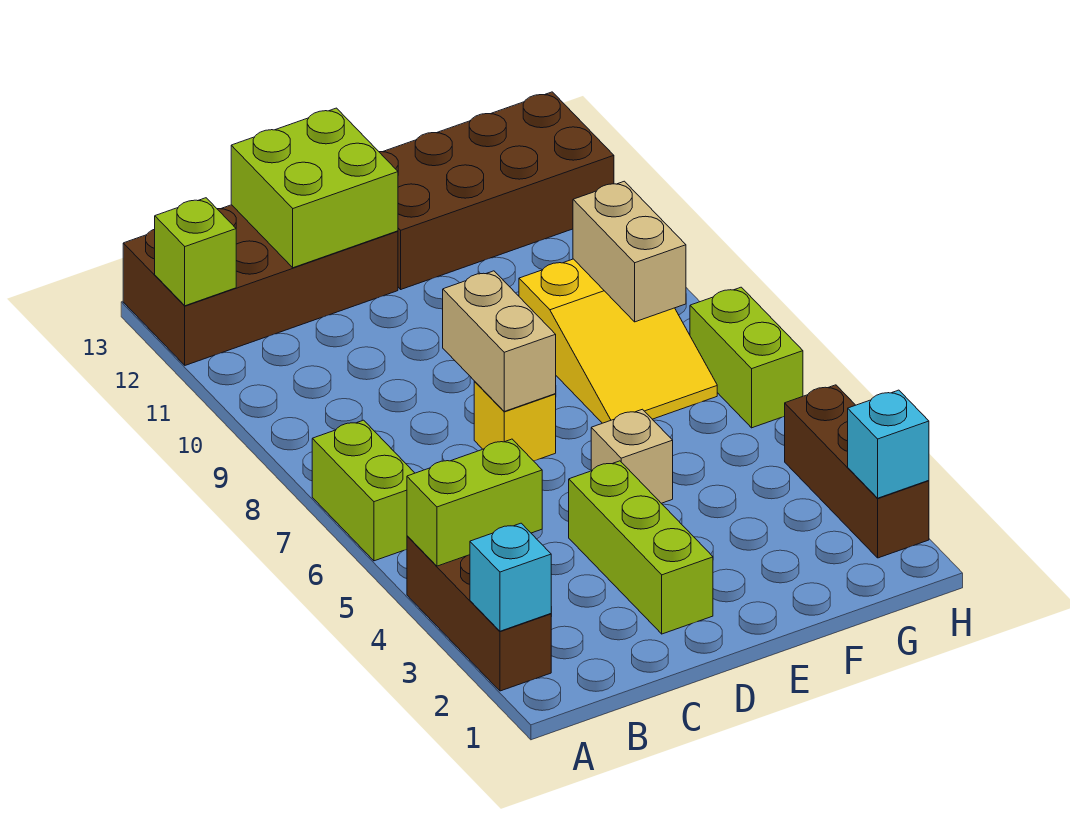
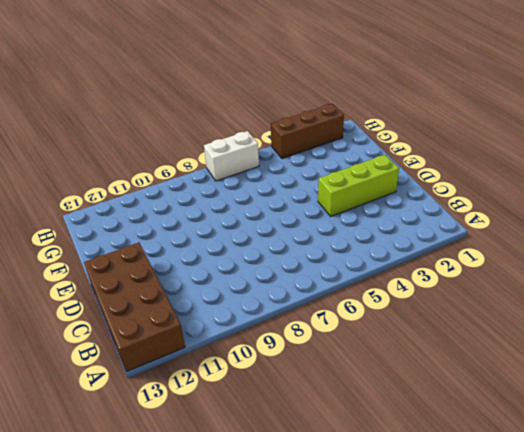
white 1x2 brick [204,131,259,181] -> lime 1x2 brick [690,287,803,428]
none -> brown 1x3 brick [407,536,551,691]
none -> lime 1x2 brick [312,420,414,561]
none -> yellow 1x1 brick [474,381,556,461]

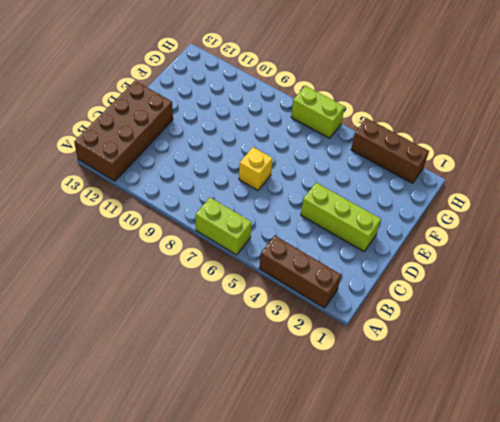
none -> tan 1x1 brick [591,409,673,503]
none -> brown 2x4 brick [380,92,614,289]
none -> yellow 2x3 slope [519,259,717,423]

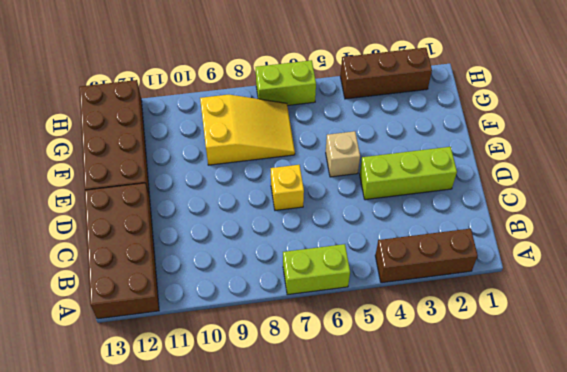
none -> cyan 1x1 brick [470,523,551,631]
none -> lime 1x2 brick [407,439,542,566]
none -> lime 1x1 brick [155,198,236,306]

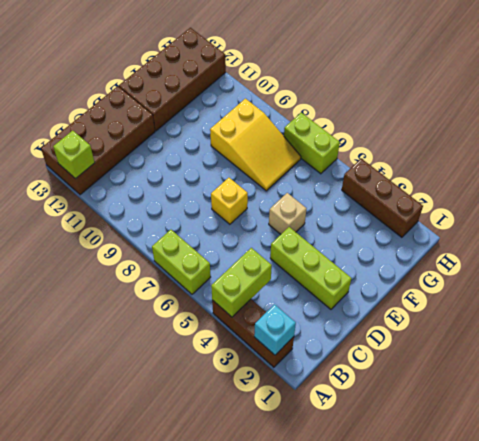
none -> lime 2x2 brick [231,108,398,268]
none -> tan 1x2 brick [443,271,556,411]
none -> tan 1x2 brick [573,181,686,322]

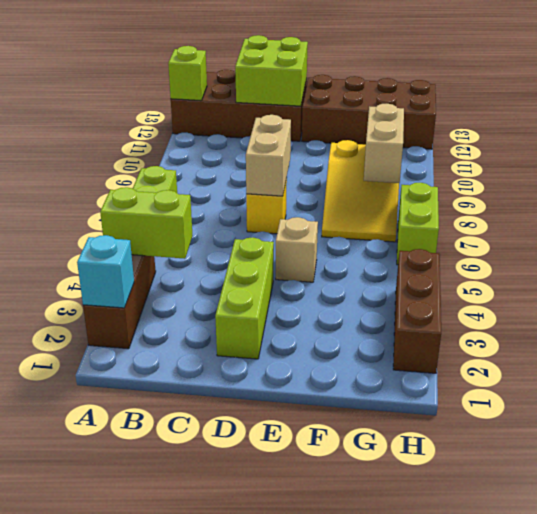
none -> cyan 1x1 brick [848,390,929,498]

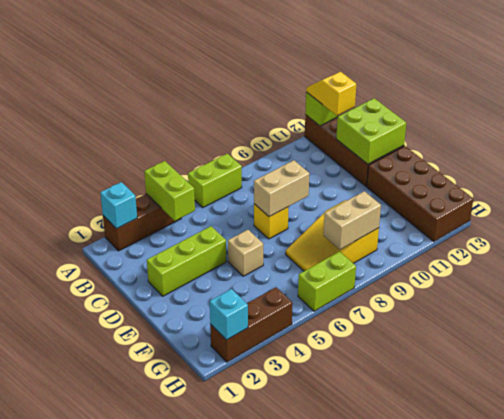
yellow 1x2 slope [306,72,356,116] -> none

